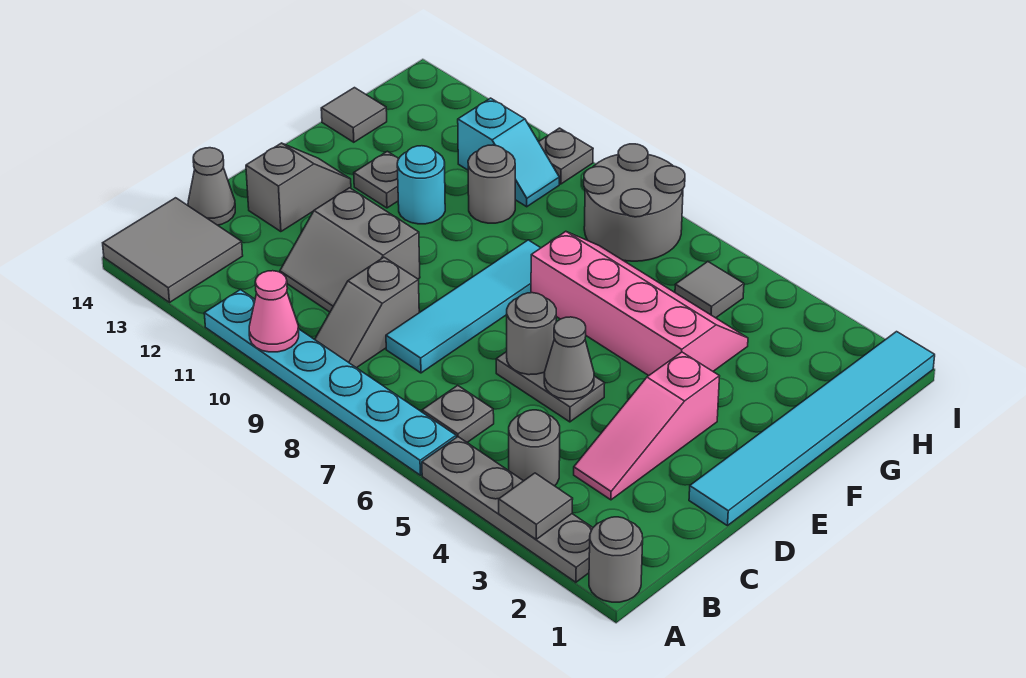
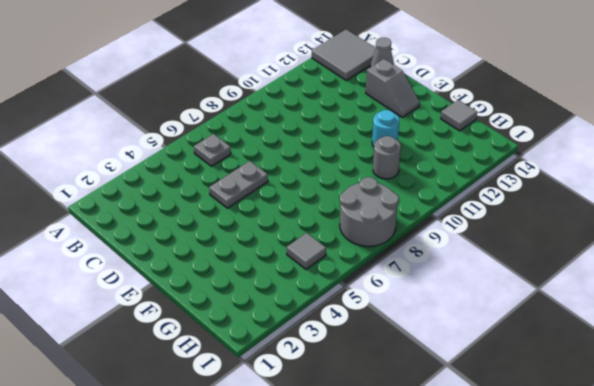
none -> grey 1x1 round brick [589,517,643,602]
none -> grey 1x4 plate [422,437,593,582]
none -> cyan 1x6 plate [204,290,456,475]

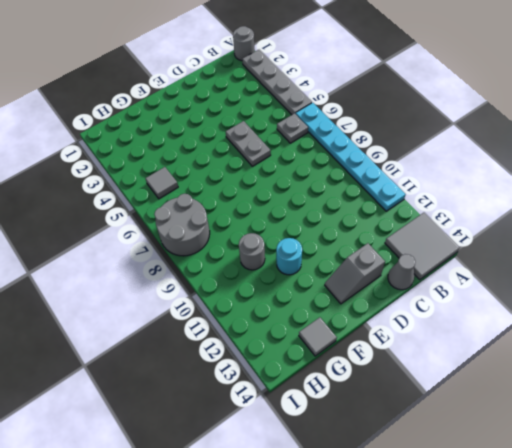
none -> grey 1x1 round brick [509,410,560,486]
none -> grey 1x2 slope [315,257,419,368]
none -> pink 1x3 slope [574,352,720,500]

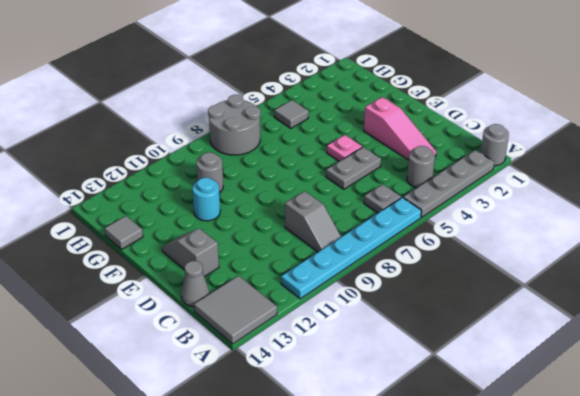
pink 1x1 plate [327,135,362,161] -> none
none -> cyan 1x4 tile [386,240,540,373]
none -> grey 2x2 slope [280,188,420,312]
none -> cyan 1x6 tile [689,332,935,526]

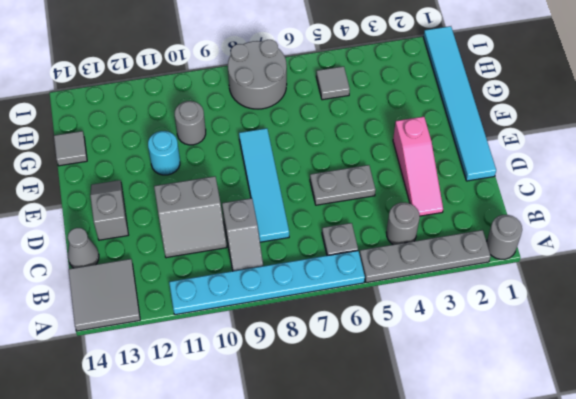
none -> pink 2x4 slope [531,231,748,376]
none -> grey 1x1 plate [354,151,398,208]
none -> cyan 1x2 slope [458,98,559,207]

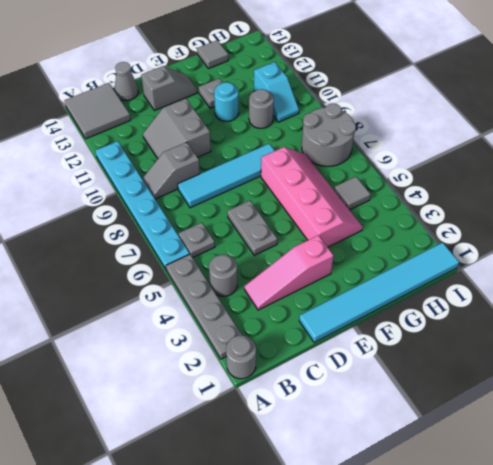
none -> grey 1x1 plate [539,128,593,184]
none -> grey 1x1 tile [499,473,573,539]
none -> pink 1x1 cone [249,271,299,352]

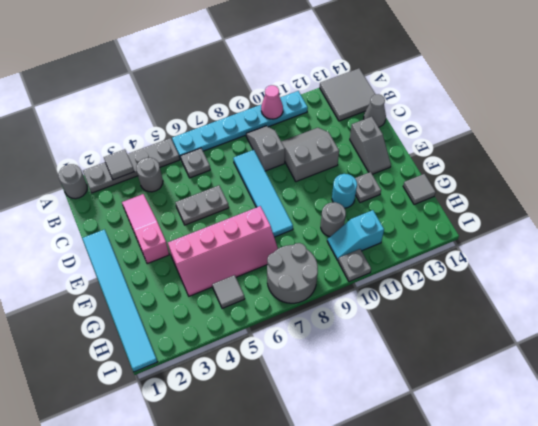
none -> grey 1x1 cone [544,317,594,399]
none -> grey 1x1 round brick [507,293,556,375]

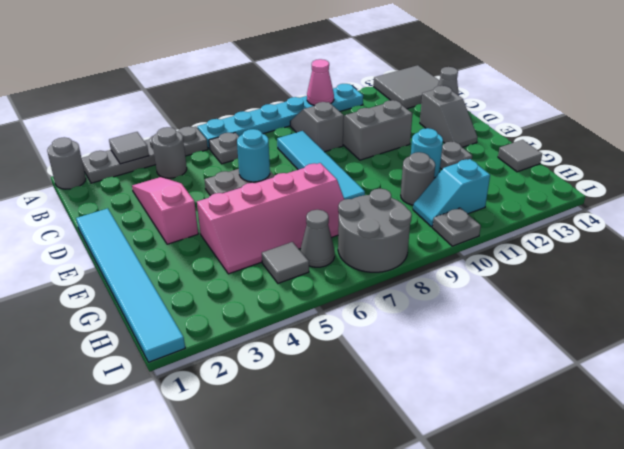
cyan 1x1 round brick [237,129,270,182] -> grey 1x1 round brick [507,293,556,375]
grey 1x1 cone [300,210,335,267] -> grey 1x1 cone moved to [544,317,594,399]

